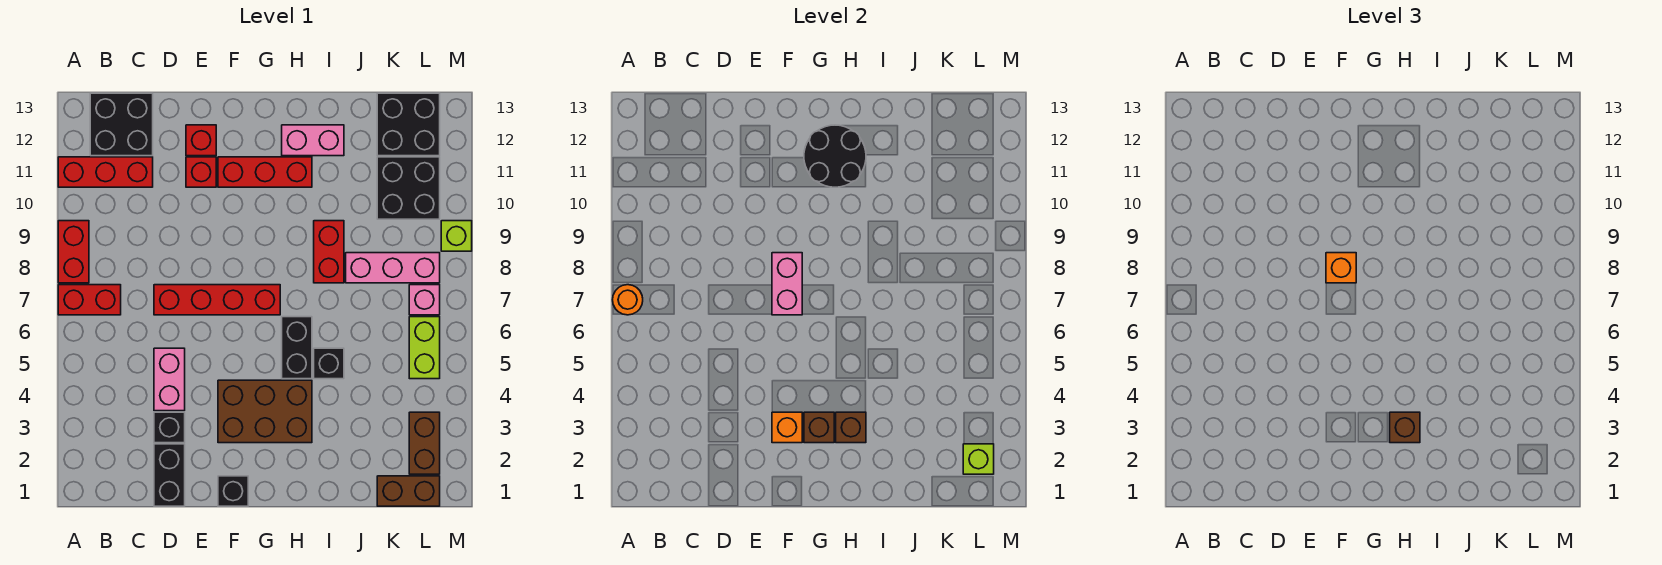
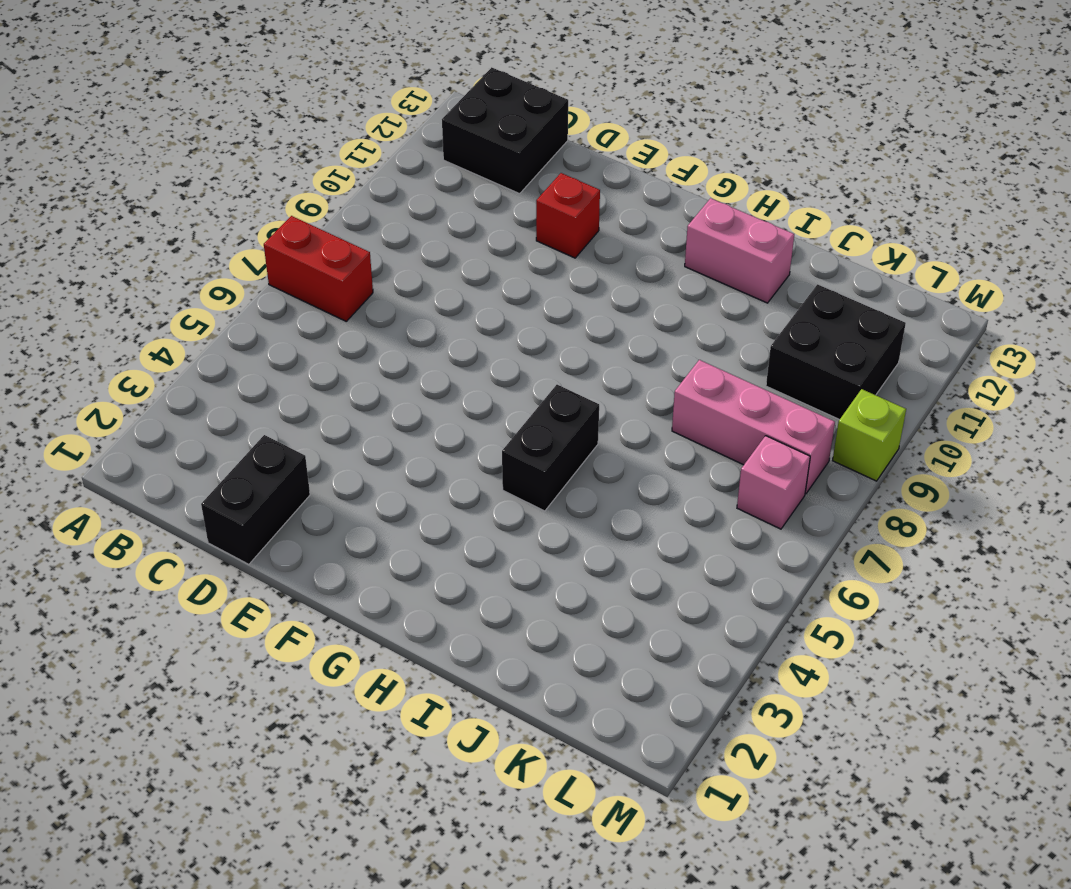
none -> red 1x2 brick [58,221,89,283]
none -> red 1x3 brick [58,157,153,187]
none -> black 1x1 brick [154,412,185,443]
none -> pink 1x2 brick [154,348,185,411]

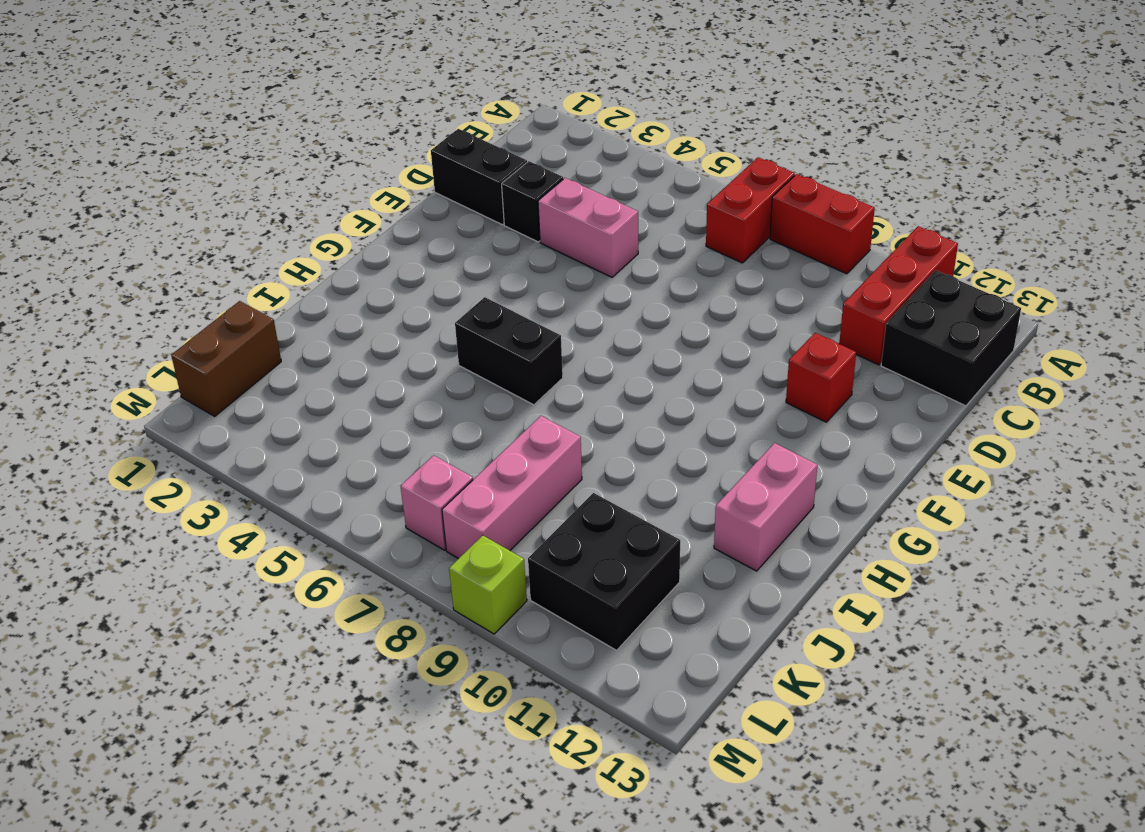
none -> red 1x4 brick [154,285,280,315]
none -> red 1x1 brick [186,125,216,156]
none -> black 1x1 brick [218,476,248,506]
none -> brown 2x3 brick [218,380,312,443]

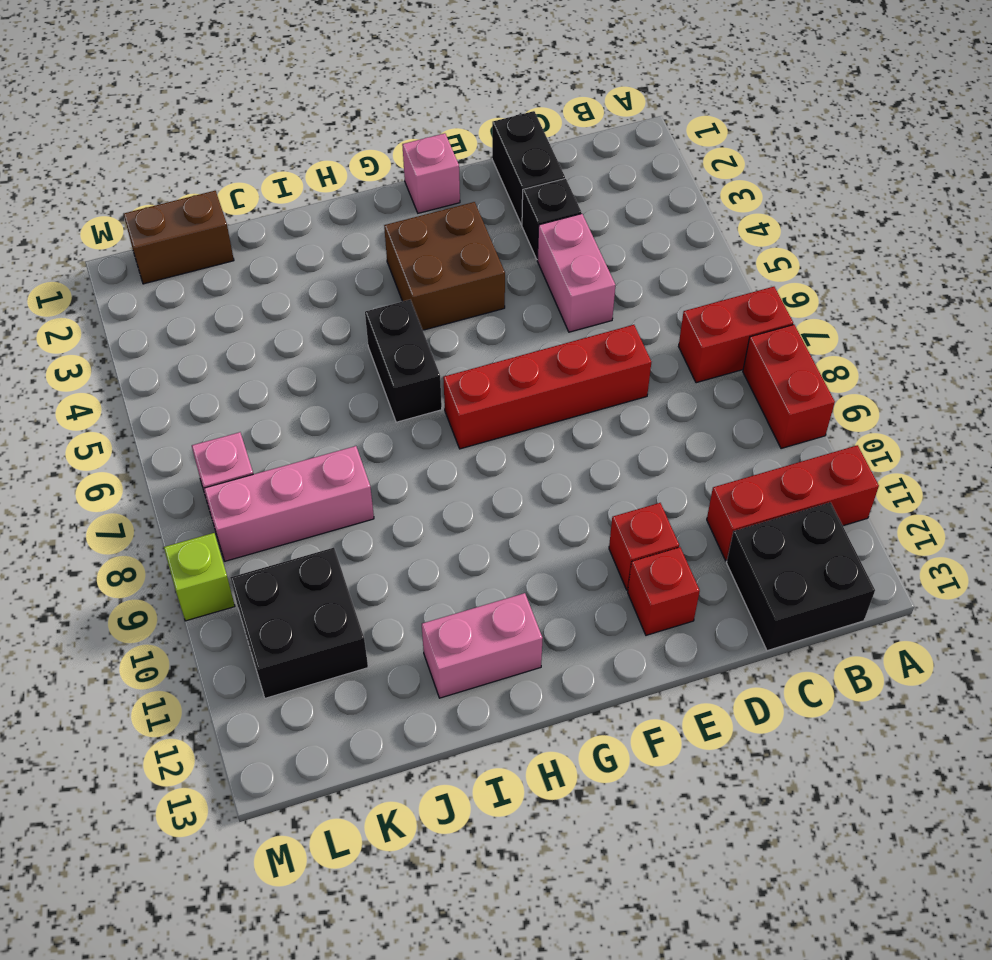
pink 1x1 brick [402,133,460,213] -> black 1x1 brick [218,476,248,506]
brown 2x2 brick [384,202,505,330] -> brown 2x3 brick [218,380,312,443]
none -> red 1x3 brick [218,157,312,187]
none -> black 1x1 brick [314,348,344,379]
none -> red 1x2 brick [314,221,344,283]
none -> black 2x2 brick [377,93,440,156]

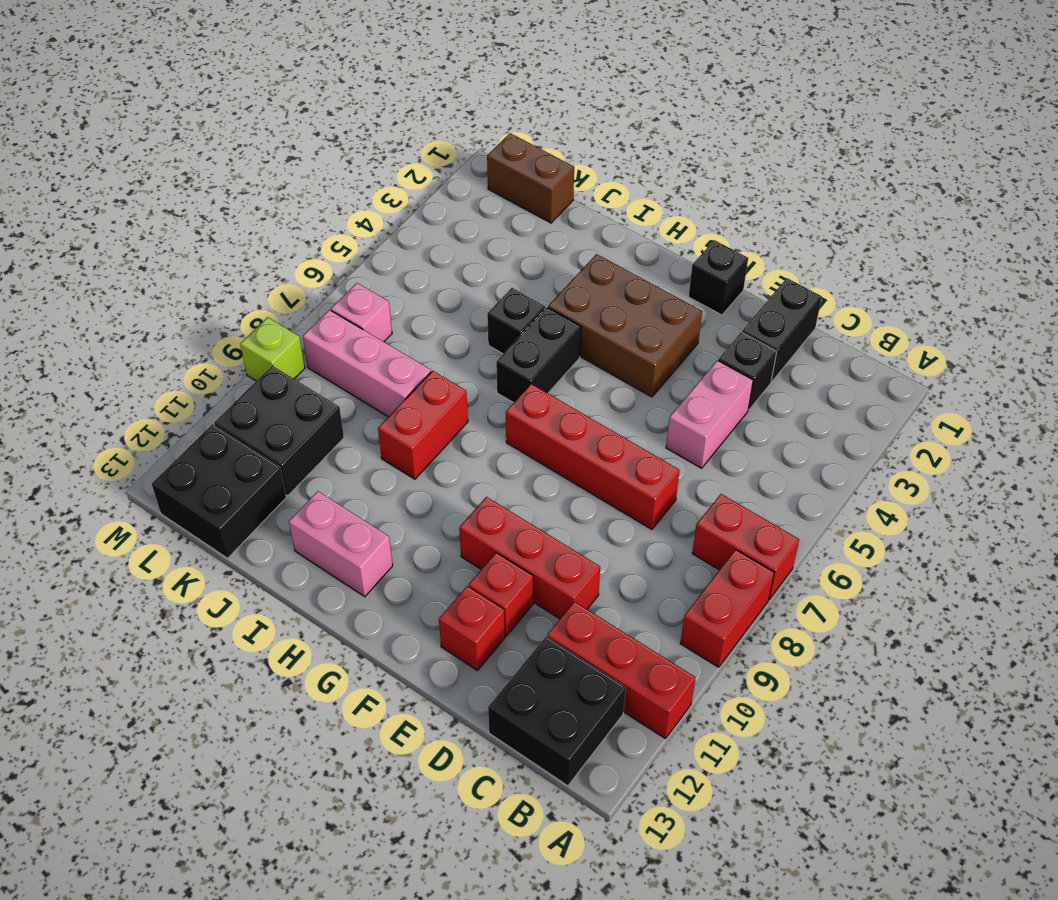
red 1x3 brick [459,497,600,619] -> red 1x3 brick moved to [218,157,312,187]
none -> brown 1x2 brick [409,412,440,474]
none -> lime 1x2 brick [409,317,440,379]
none -> orange 1x1 round brick [613,285,643,315]
none -> orange 1x1 brick [772,412,802,443]

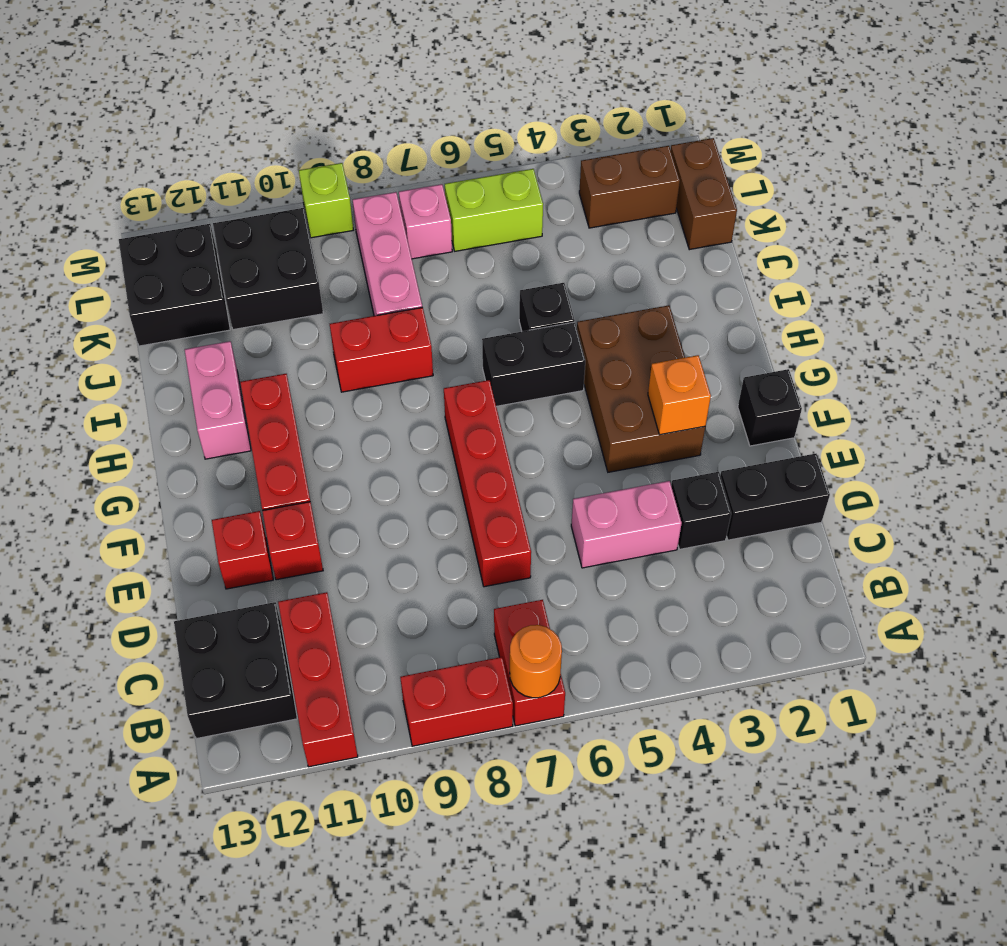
none -> pink 1x2 brick [772,253,802,315]
none -> brown 1x1 brick [804,412,834,443]
none -> black 2x2 round brick [804,125,866,187]
none -> brown 1x1 brick [836,412,866,443]

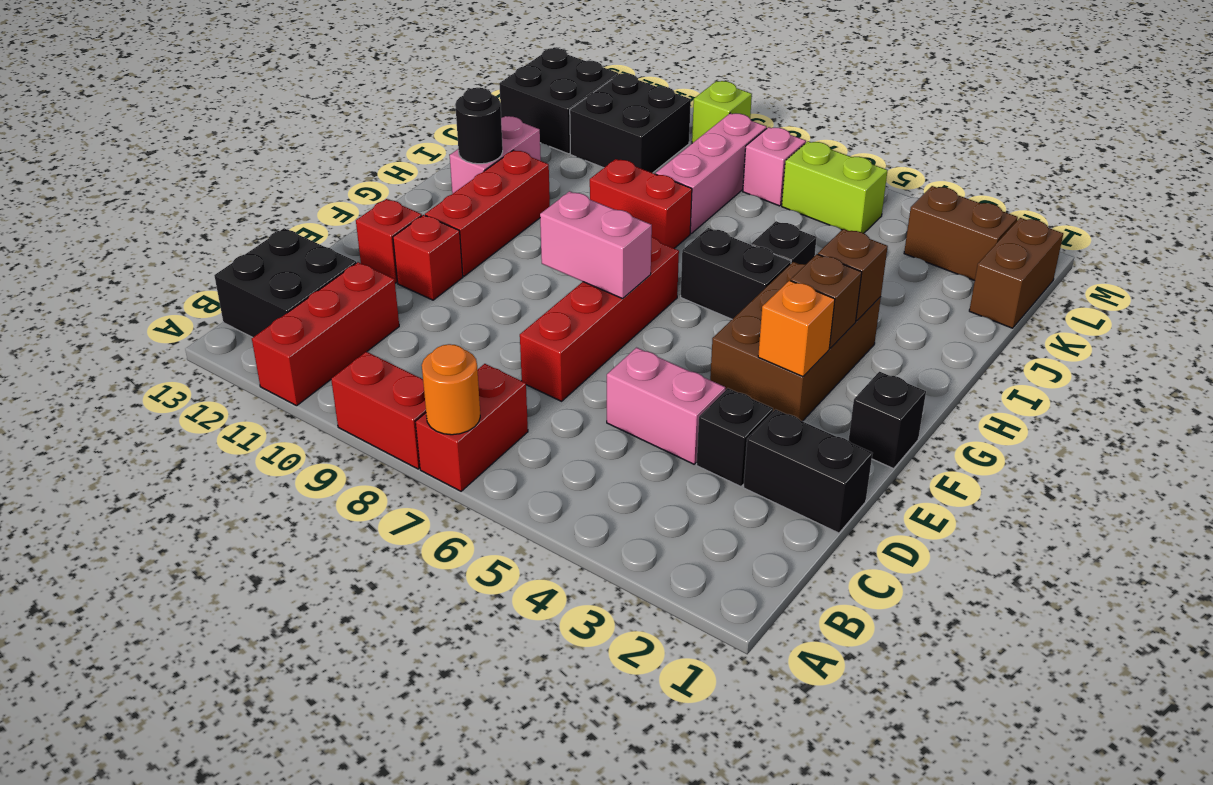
black 1x1 round brick [455,88,503,164] -> black 2x2 round brick [804,125,866,187]
none -> lime 1x1 brick [963,444,994,474]
none -> orange 1x1 brick [1326,253,1356,283]
none -> brown 1x1 brick [1390,412,1420,443]

